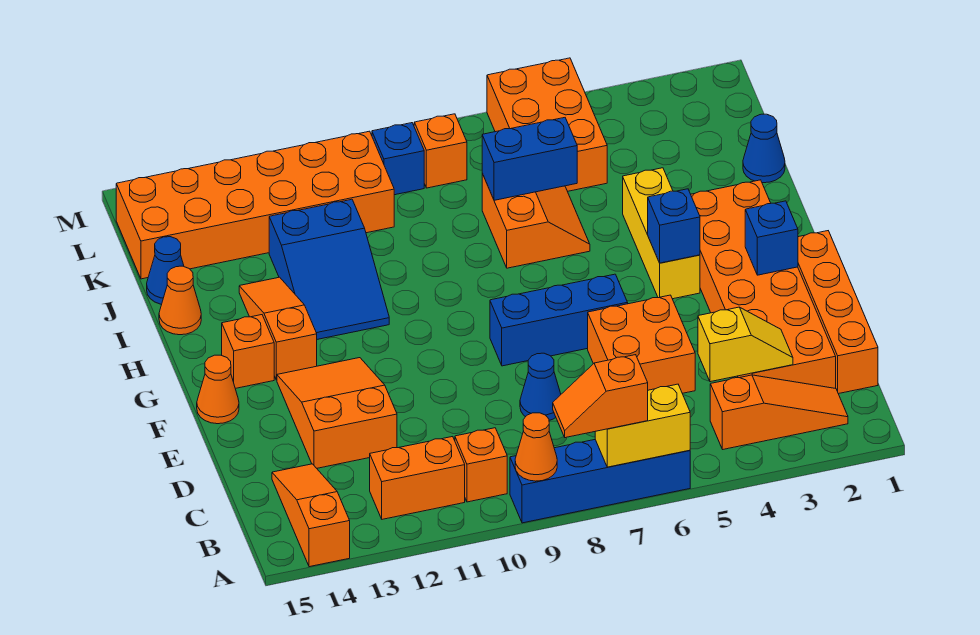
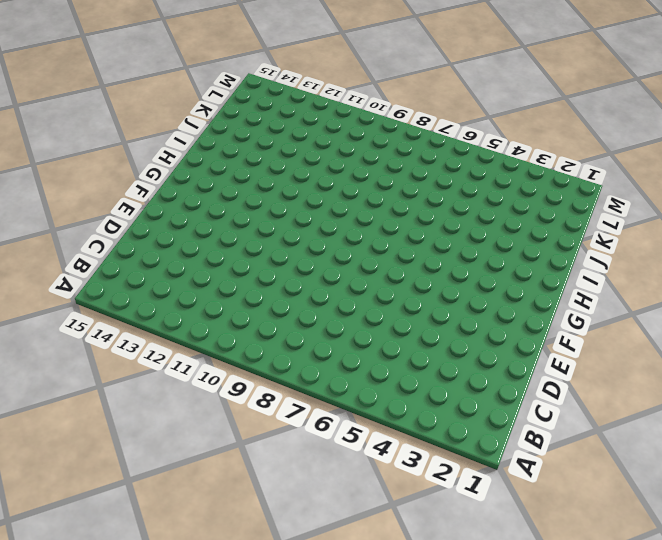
none -> blue 1x4 brick [510,440,690,523]
none -> orange 1x3 slope [272,464,350,567]
none -> orange 1x3 slope [710,375,848,449]
none -> orange 1x1 brick [455,428,507,502]

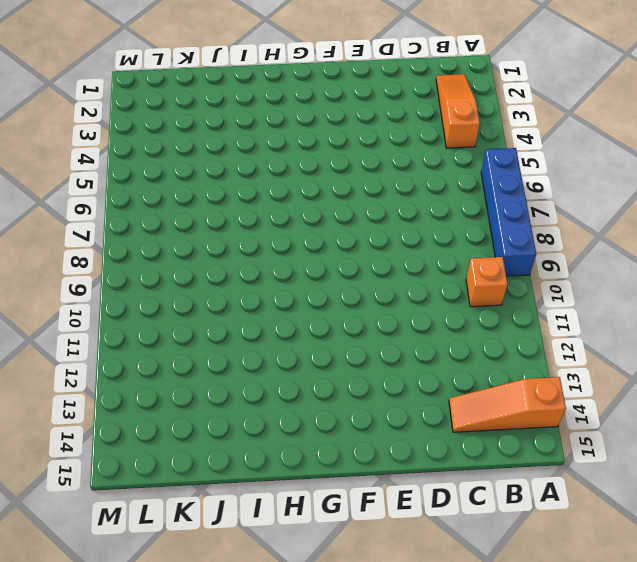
none -> orange 1x2 brick [370,437,465,519]
none -> orange 1x4 brick [798,231,878,394]
none -> orange 2x6 brick [691,180,836,388]
none -> orange 2x2 brick [588,295,695,393]

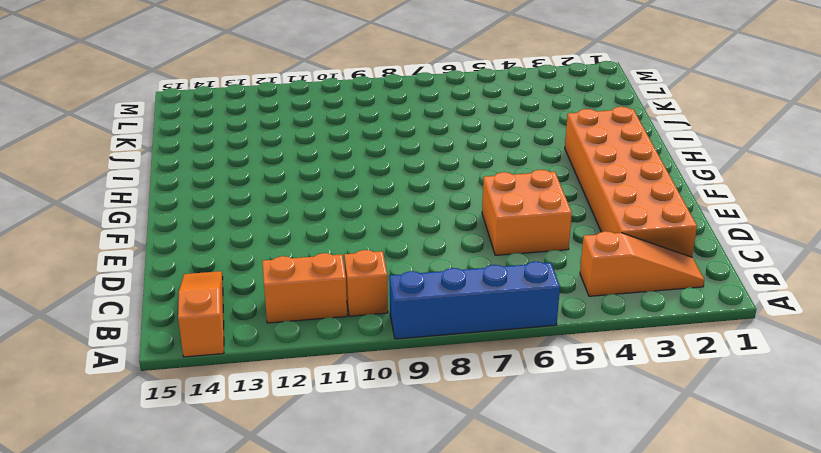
none -> orange 1x4 brick [798,231,878,394]
none -> blue 1x1 cone [520,353,561,420]
none -> orange 2x3 slope [277,358,397,468]
none -> blue 1x3 brick [490,274,628,366]

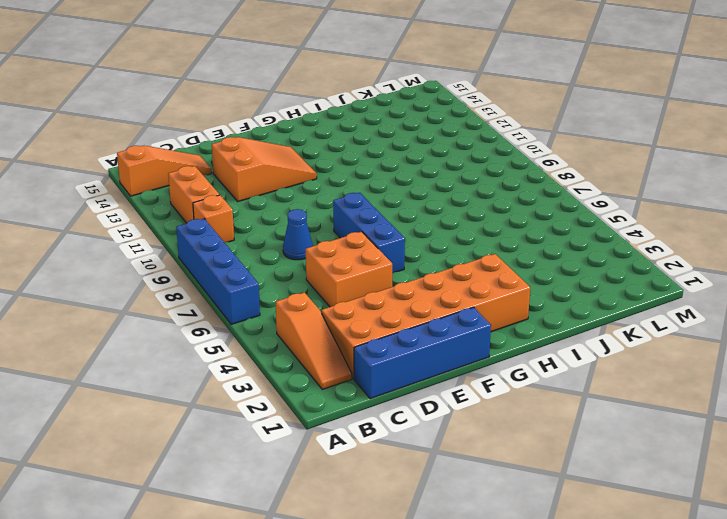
blue 1x4 brick [354,307,491,399] -> orange 1x4 brick [798,231,878,394]
none -> orange 1x1 cone [197,355,239,424]
none -> yellow 1x3 brick [623,168,700,299]
none -> orange 1x3 slope [239,277,317,380]
none -> orange 1x1 brick [222,315,274,389]

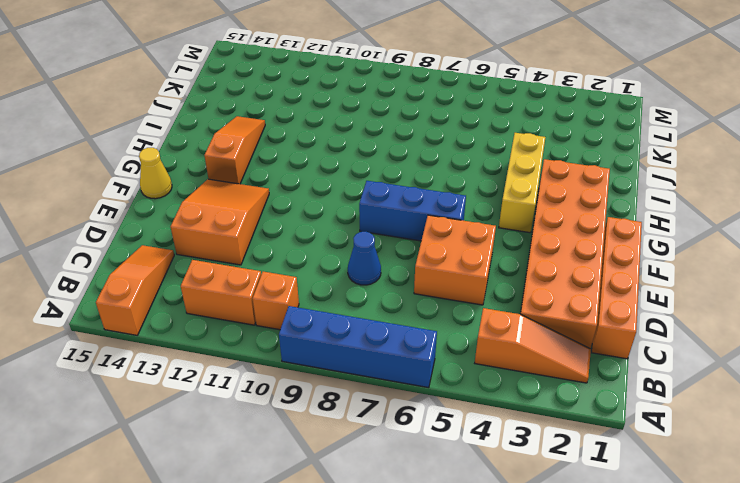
yellow 1x1 cone [139,148,172,199] -> orange 1x1 cone [197,355,239,424]
none -> orange 1x1 brick [222,315,274,389]
none -> blue 2x3 slope [269,199,389,339]
none -> orange 2x2 slope [482,174,590,268]
none -> orange 1x1 cone [159,266,201,335]

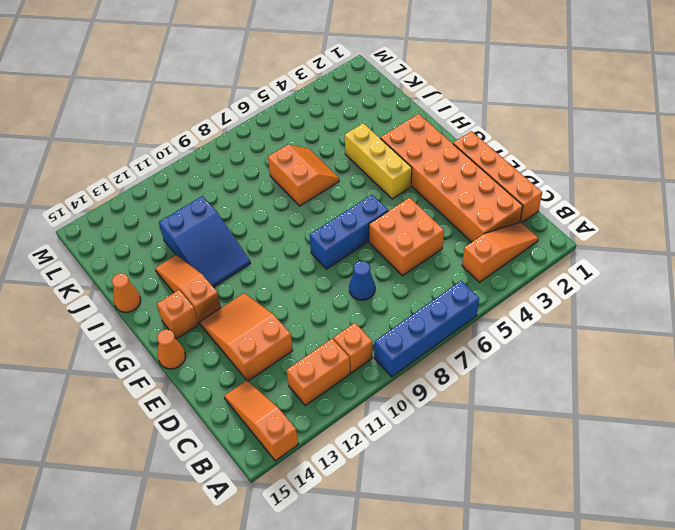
none -> blue 1x1 cone [743,114,785,183]
none -> blue 1x1 cone [147,237,184,304]
none -> orange 2x3 brick [487,58,607,191]
none -> orange 2x6 brick [116,131,394,279]

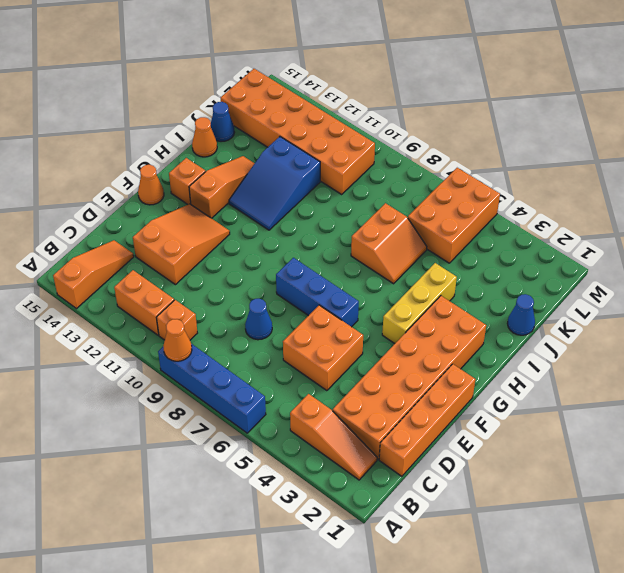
none -> orange 1x1 brick [414,114,467,188]
none -> blue 1x1 brick [372,123,424,195]
none -> yellow 1x2 brick [595,384,690,467]
none -> yellow 1x2 slope [698,307,793,382]

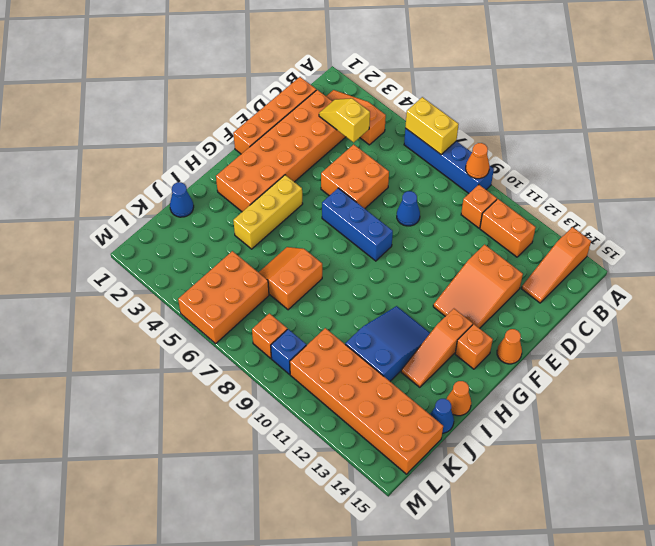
none -> blue 1x1 brick [745,201,798,275]
none -> blue 1x1 brick [648,189,700,263]
none -> blue 1x2 brick [482,118,577,200]
none -> orange 1x2 slope [553,355,648,438]

